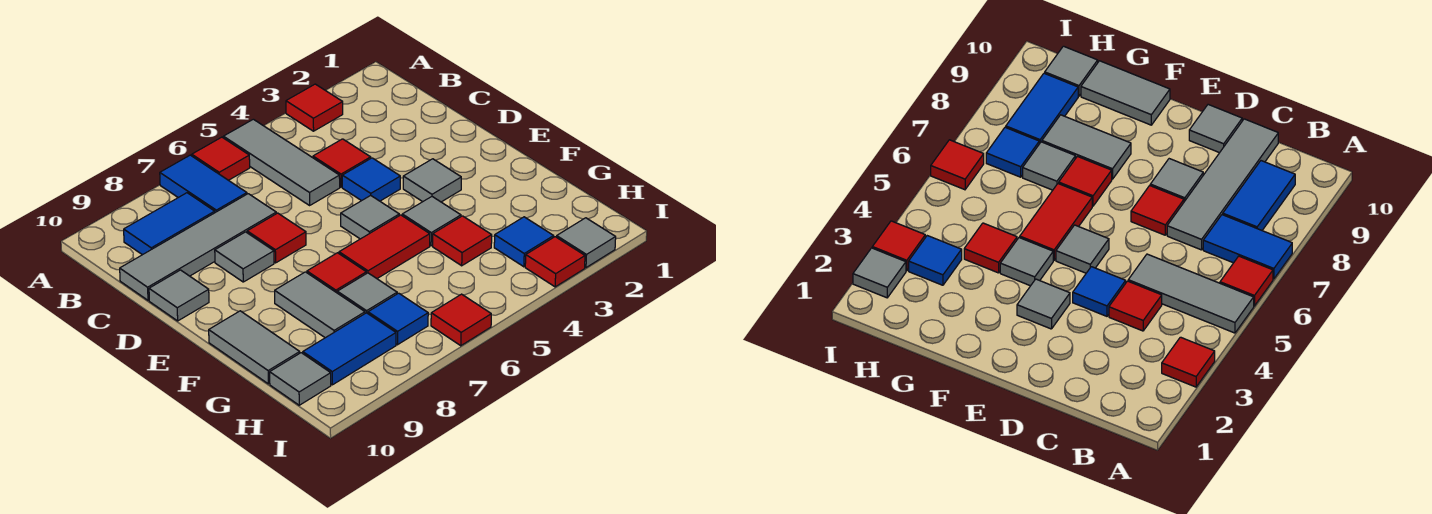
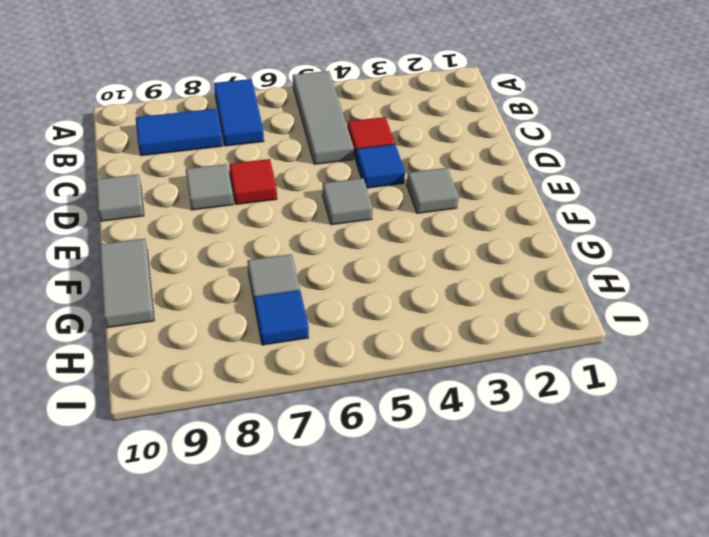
none -> red 1x1 tile [286,84,343,131]
none -> red 1x1 tile [192,137,250,180]
none -> grey 1x4 tile [120,194,276,300]

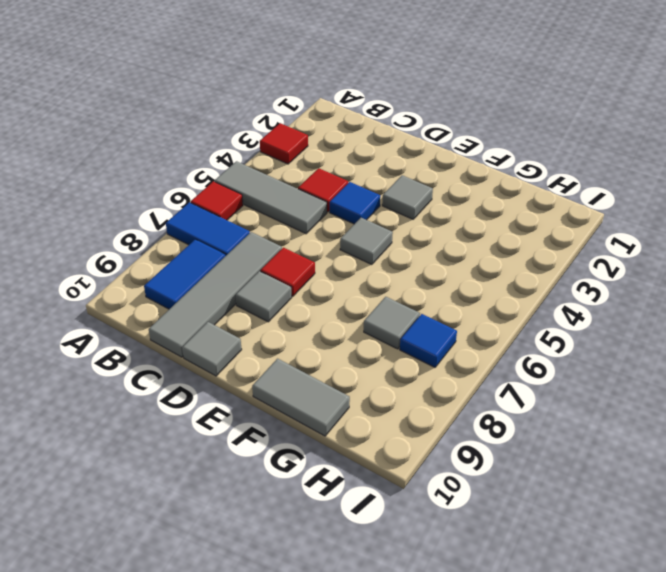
none -> grey 1x1 tile [402,197,461,246]
none -> red 1x2 tile [339,215,430,278]
none -> red 1x1 tile [307,253,366,293]

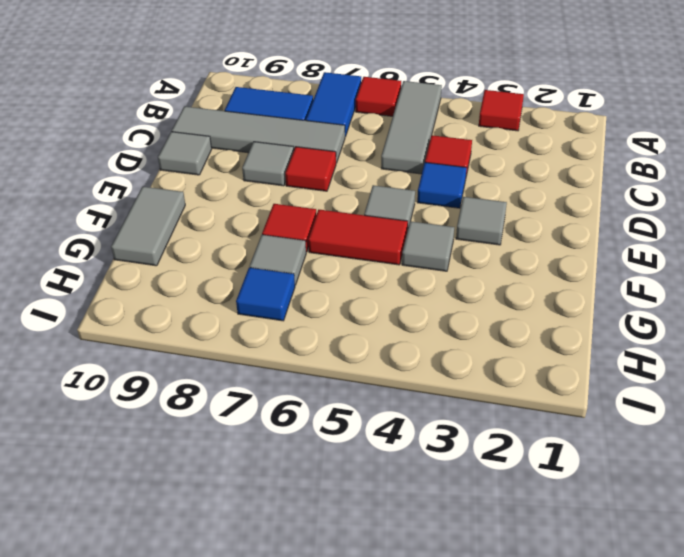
none -> grey 1x2 tile [275,272,365,338]
none -> red 1x1 tile [433,216,492,266]
none -> blue 1x1 tile [494,217,554,267]

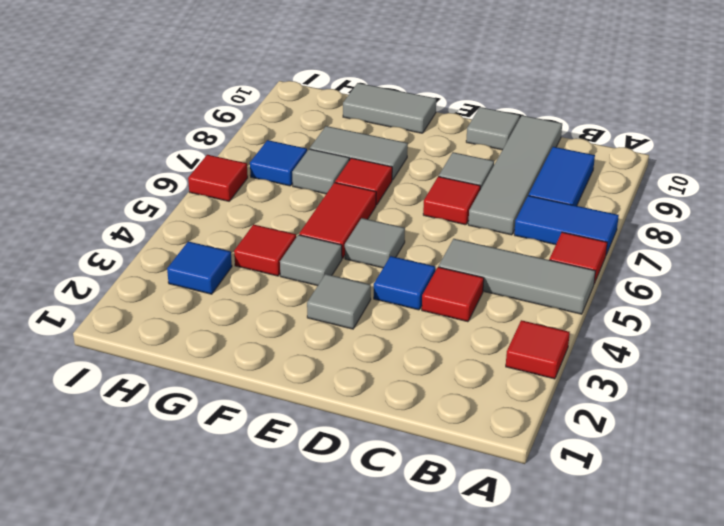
none -> blue 1x2 tile [303,313,396,385]
none -> grey 1x1 tile [270,353,331,405]
none -> grey 1x1 tile [557,218,616,268]

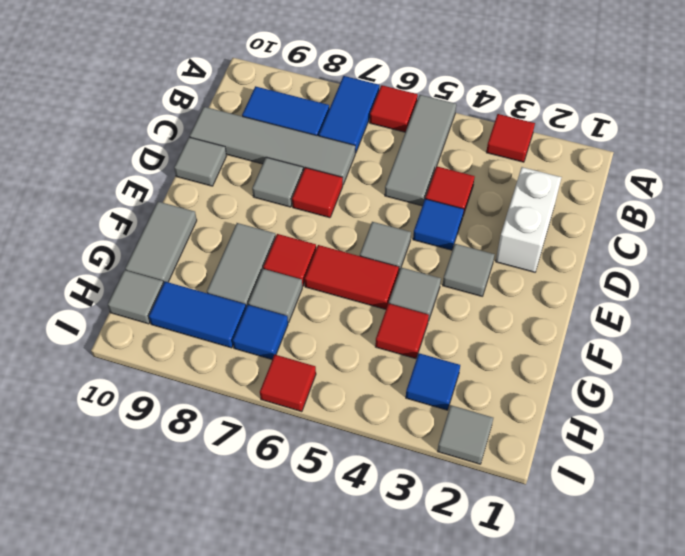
white 1x2 brick [496,167,562,272] -> none
none -> red 1x1 tile [525,237,585,287]

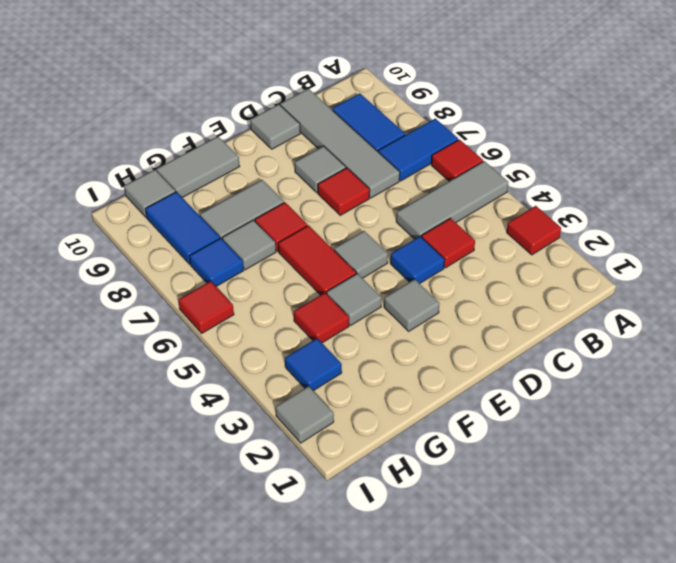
none -> red 1x1 tile [525,237,585,287]

